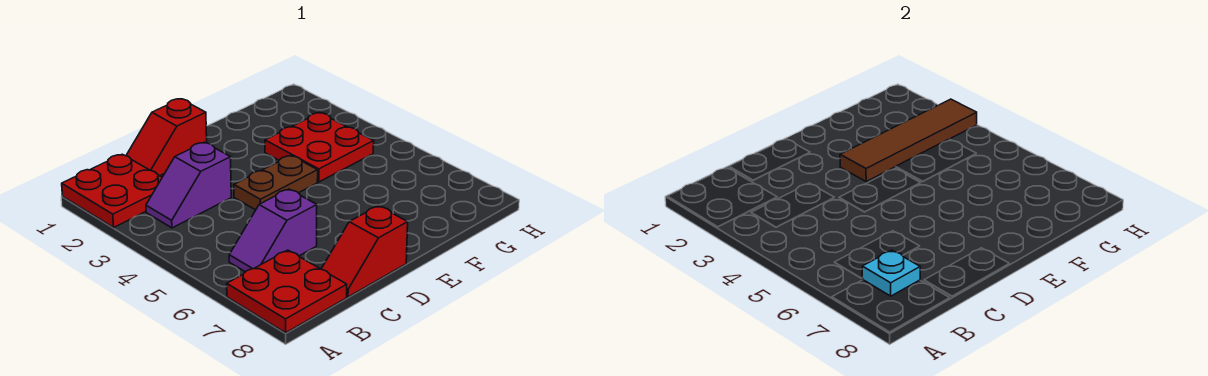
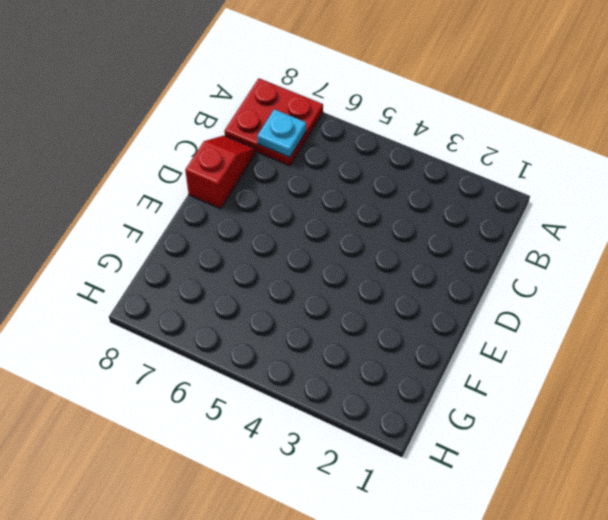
none -> red 2x2 plate [62,154,162,227]
none -> purple 1x2 slope [146,142,231,228]

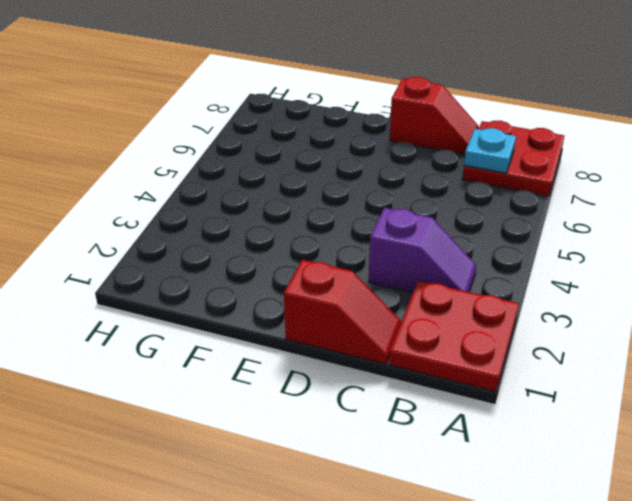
none -> purple 1x2 slope [229,189,317,272]
none -> brown 1x2 plate [234,156,318,210]

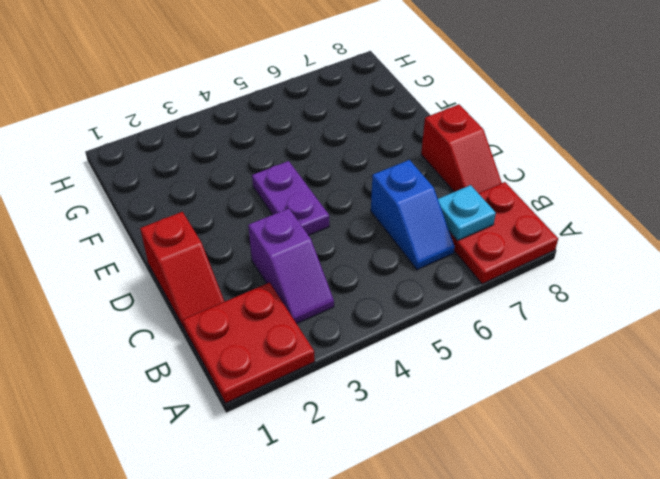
blue 1x2 slope [371,160,455,270] -> purple 1x2 slope [229,189,317,272]
purple 1x2 plate [252,161,329,235] -> brown 1x2 plate [234,156,318,210]
none -> red 2x2 plate [265,113,374,182]
none -> brown 1x4 tile [840,99,977,181]

